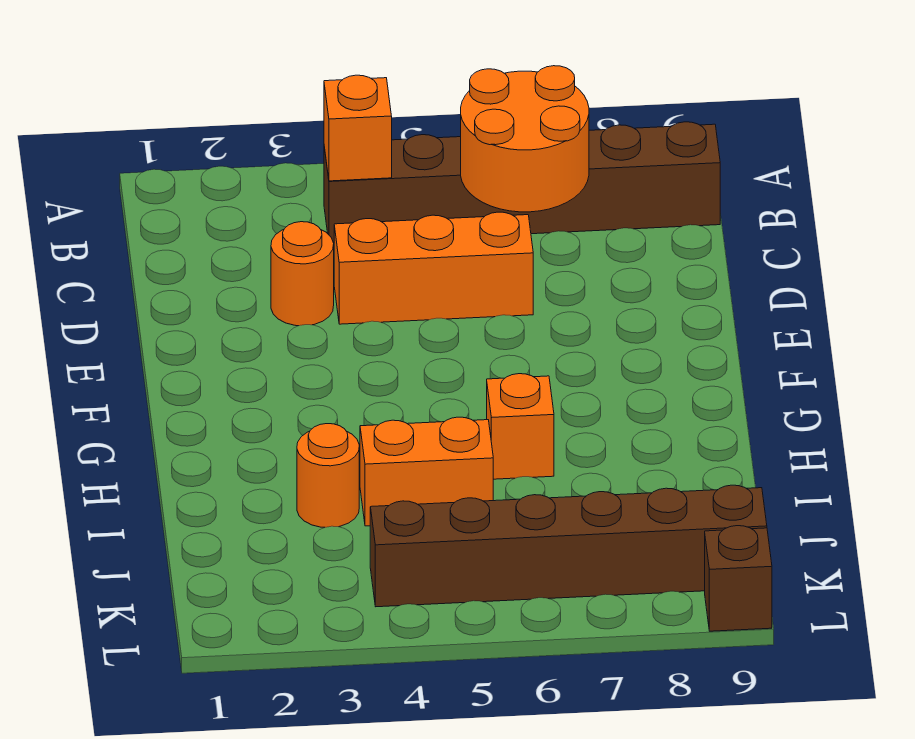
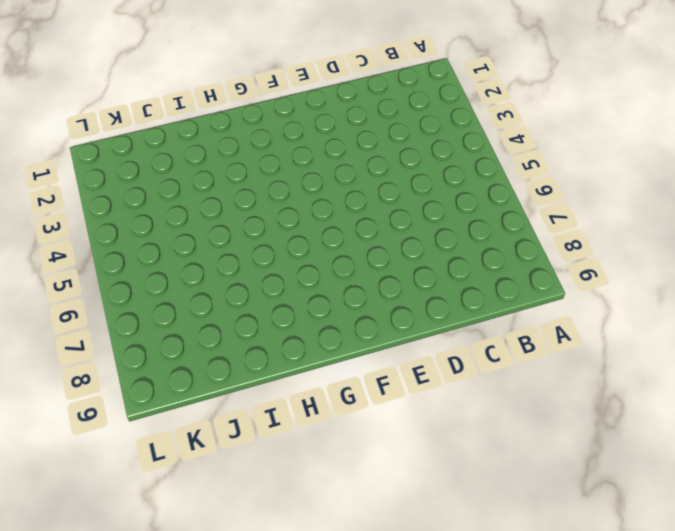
none -> brown 1x6 brick [324,122,720,243]
none -> orange 1x1 round brick [271,222,334,326]

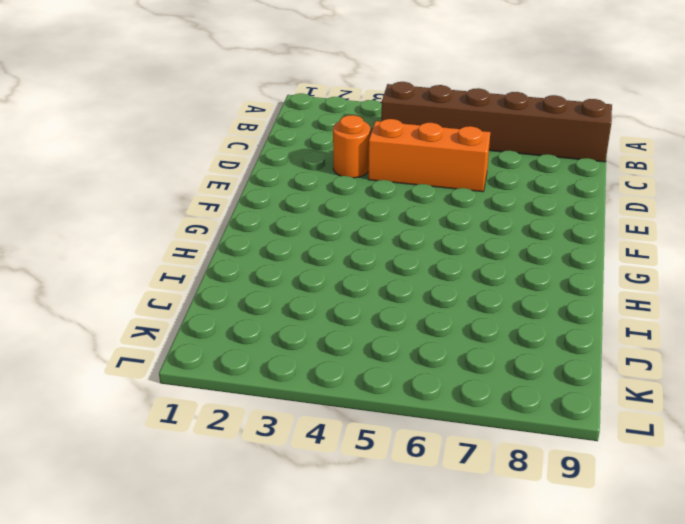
none -> orange 1x1 brick [487,374,554,479]
none -> orange 1x1 round brick [297,424,359,527]

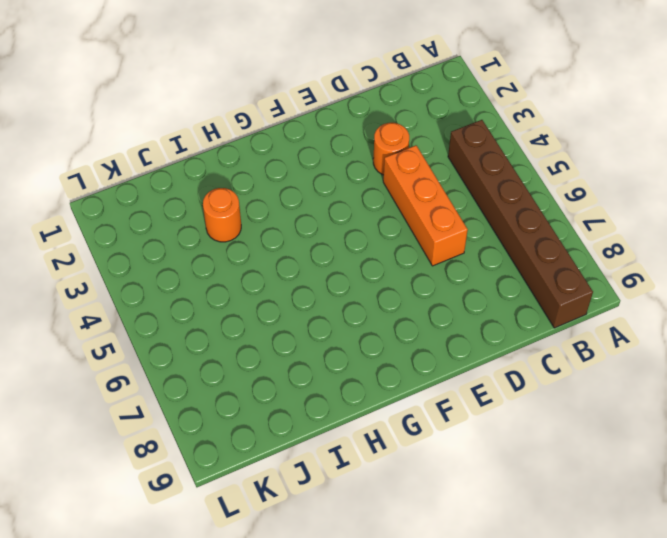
none -> orange 1x1 brick [487,374,554,479]
none -> orange 1x2 brick [360,417,493,526]

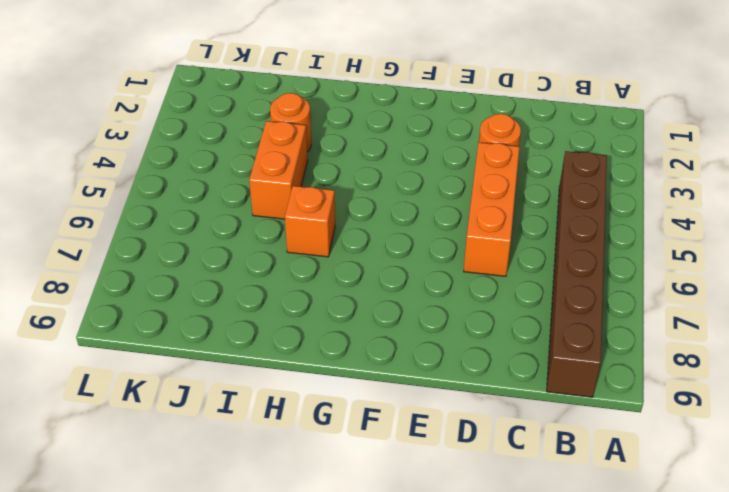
none -> brown 1x6 brick [370,485,767,607]
none -> brown 1x1 brick [705,526,772,631]

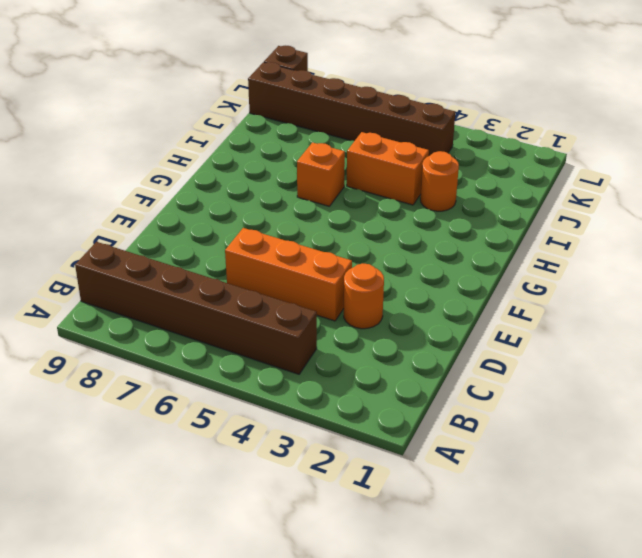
none -> orange 1x1 brick [324,75,392,181]
none -> orange 2x2 round brick [461,66,589,212]

